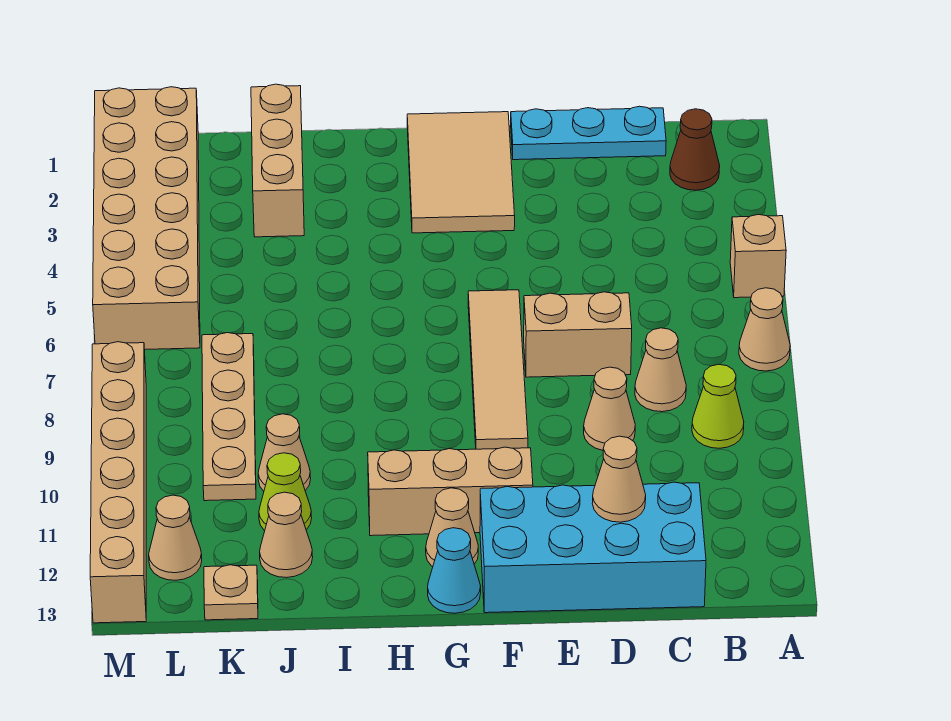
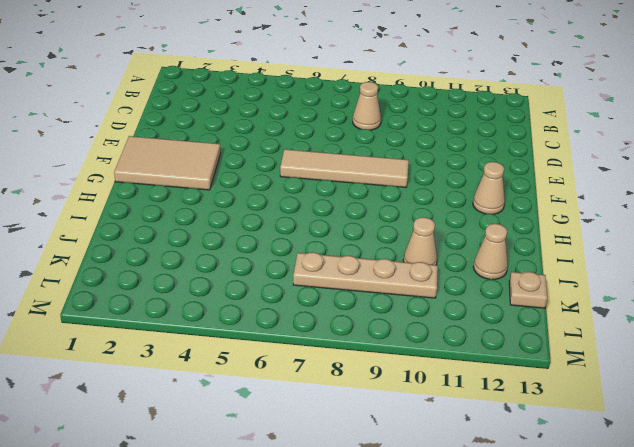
none -> tan 1x1 brick [730,215,786,298]
none -> tan 1x1 cone [739,288,790,371]
none -> brown 1x1 cone [670,109,720,190]

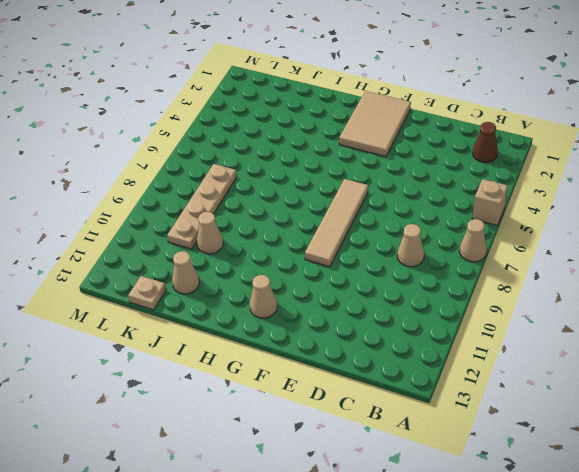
none -> lime 1x1 cone [692,364,744,448]
none -> cyan 1x3 plate [511,106,666,160]
none -> cyan 2x4 brick [480,482,706,613]

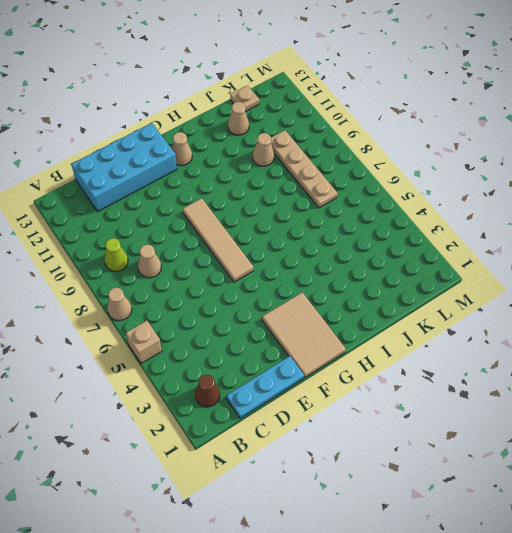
none -> tan 1x2 brick [524,292,632,377]
none -> tan 1x1 cone [584,367,635,450]
none -> tan 1x3 brick [368,447,533,536]

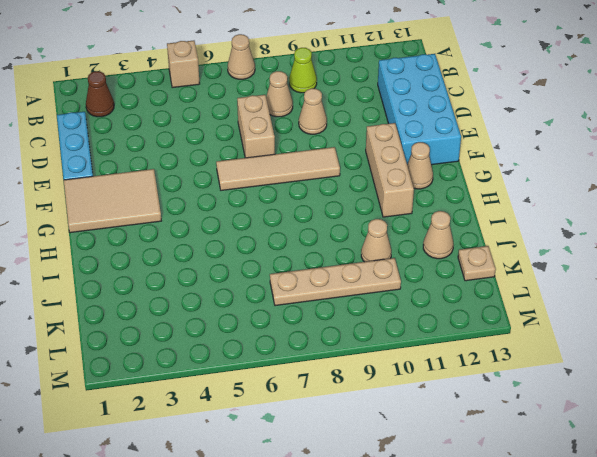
none -> cyan 1x1 cone [428,528,481,613]
none -> tan 1x3 brick [251,84,304,237]
none -> lime 1x1 cone [259,453,312,531]

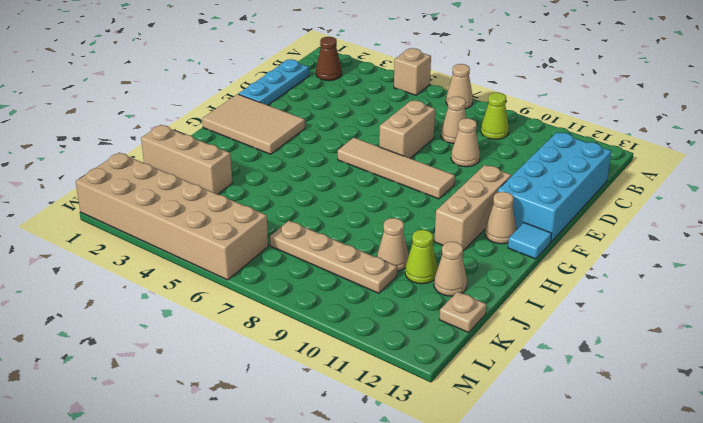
cyan 1x1 tile [508,223,552,259] -> cyan 1x1 cone [428,528,481,613]
none -> tan 1x1 cone [149,495,202,580]
none -> tan 1x6 brick [90,342,146,623]
none -> tan 1x1 cone [592,436,646,522]

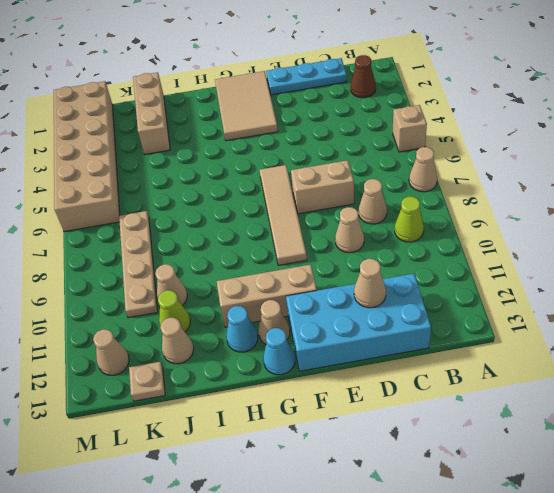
cyan 1x1 cone [226,306,258,352] -> none
none -> tan 1x6 brick [90,342,146,623]

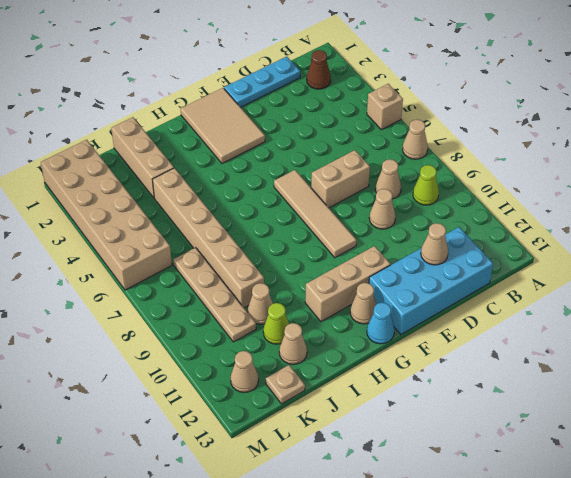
tan 1x6 brick [152,168,264,308] -> tan 1x6 brick moved to [90,342,146,623]

